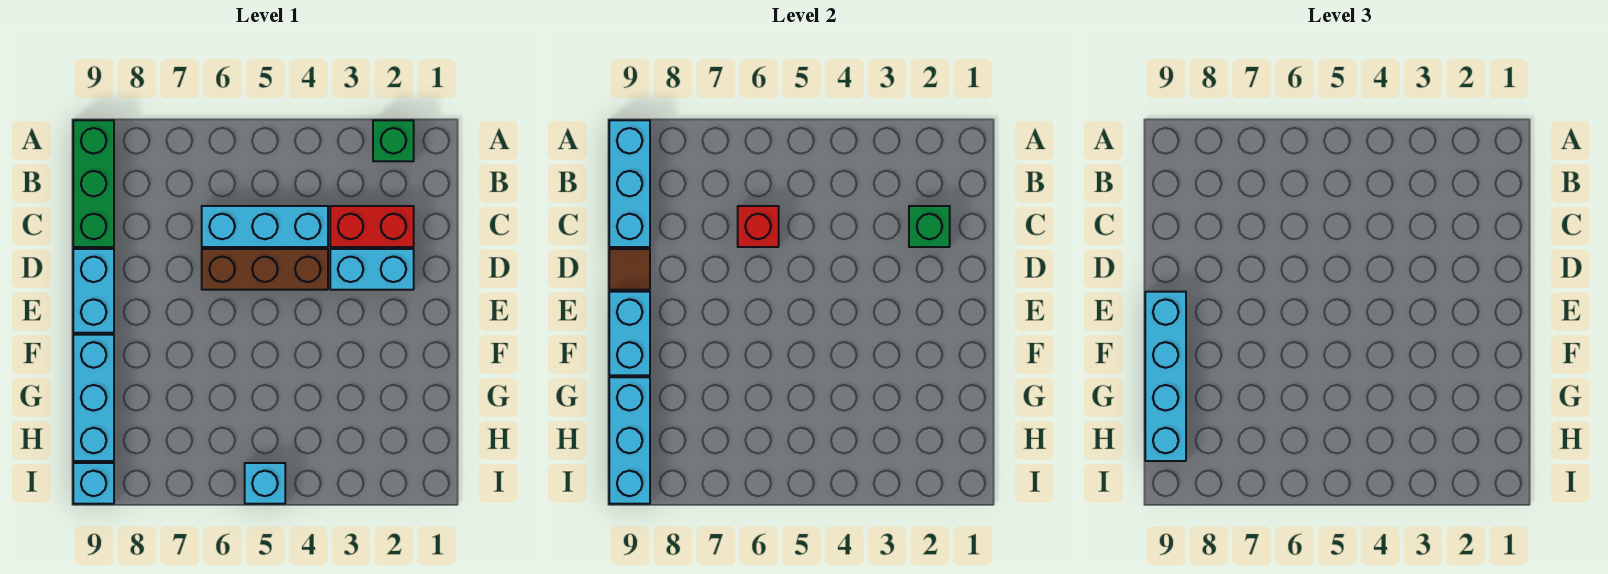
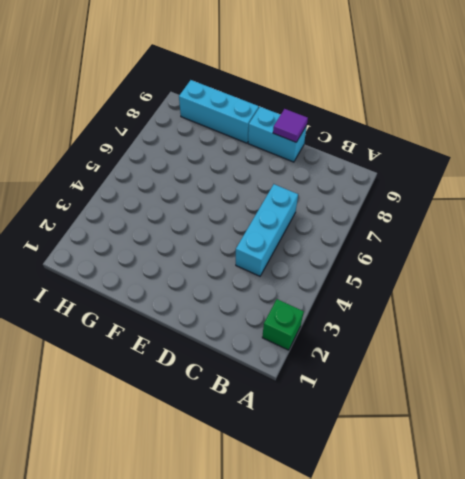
purple 1x1 tile [273,109,308,142] -> brown 1x1 tile [609,249,650,290]
none -> green 1x3 brick [73,120,114,247]
none -> red 1x2 brick [330,206,414,247]
none -> cyan 1x2 brick [330,249,414,290]

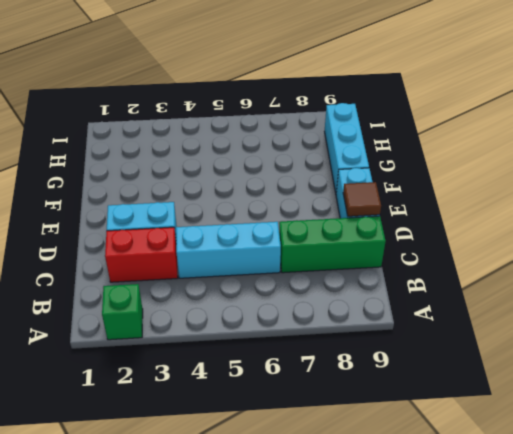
green 1x3 brick [279,216,386,273] -> green 1x3 brick turned to [73,120,114,247]
none -> brown 1x3 brick [202,249,328,290]
none -> cyan 1x1 brick [245,463,285,504]
none -> cyan 1x1 brick [73,463,114,504]

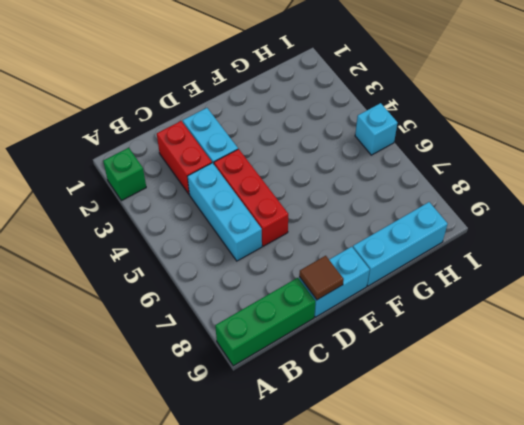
red 1x3 brick [214,149,288,246] -> brown 1x3 brick [202,249,328,290]
none -> cyan 1x1 brick [73,463,114,504]
none -> cyan 1x3 brick [609,120,650,247]
none -> green 1x1 brick [909,206,950,247]

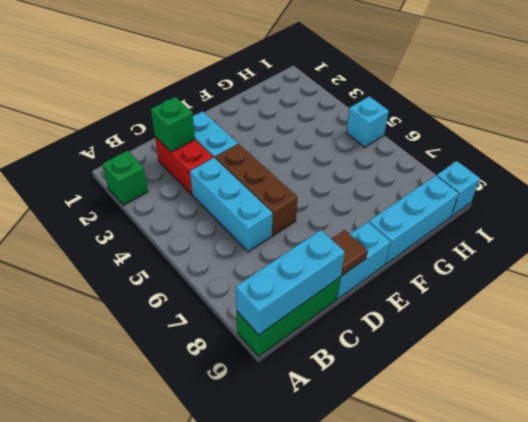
none -> red 1x1 brick [738,206,779,247]
none -> cyan 1x2 brick [609,292,650,375]
none -> cyan 1x3 brick [609,377,650,504]

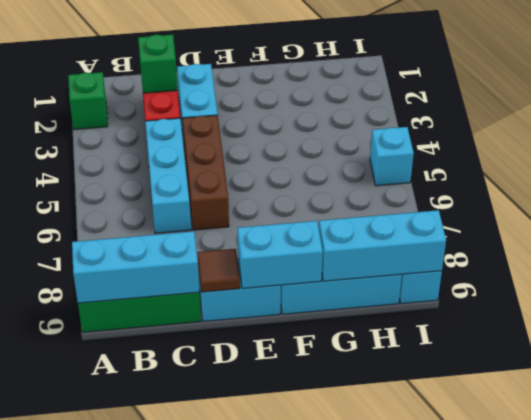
none -> red 1x1 brick [738,206,779,247]
none -> cyan 1x4 brick [1145,292,1186,461]

